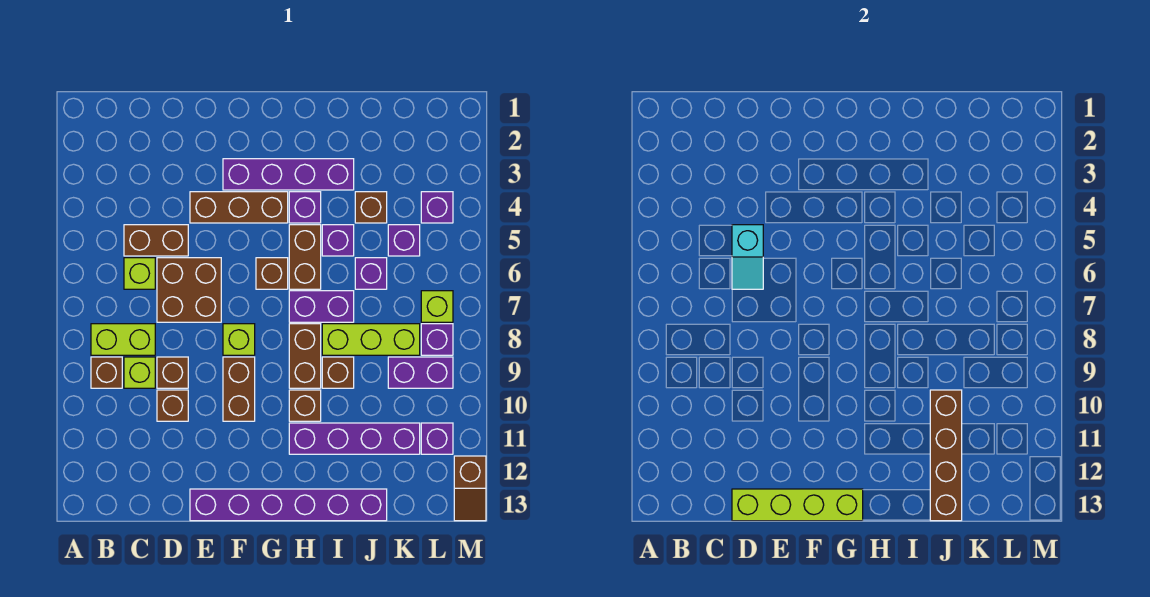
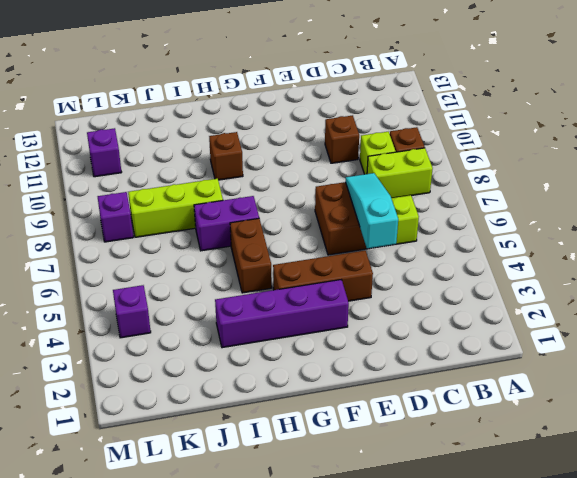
cyan 1x3 slope [346,173,398,249] -> cyan 1x2 slope [732,225,763,289]
none -> brown 1x2 brick [124,225,188,256]
none -> brown 1x1 brick [157,357,188,388]
none -> purple 1x6 brick [190,489,387,521]
none -> lime 1x1 brick [223,324,255,355]

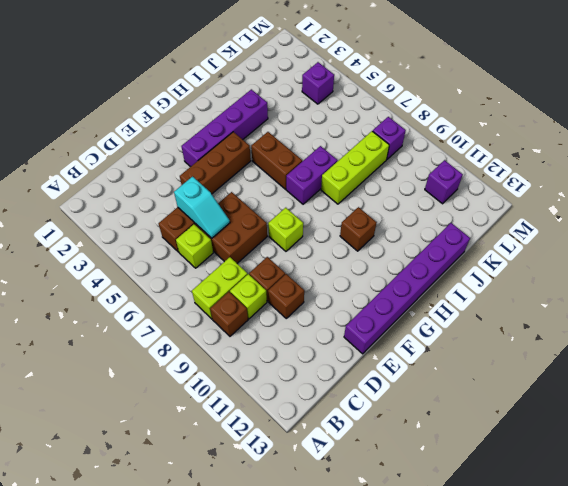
none -> brown 1x2 brick [223,357,255,421]
none -> brown 1x1 brick [256,258,288,289]
none -> purple 1x1 brick [289,192,321,223]
none -> brown 1x2 brick [289,324,321,388]

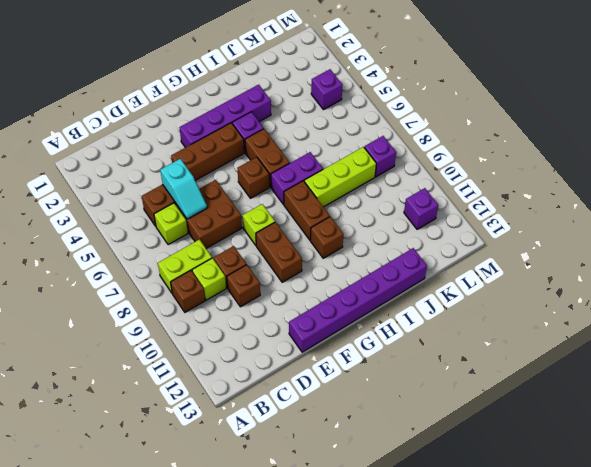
none -> purple 1x4 brick [289,423,420,454]
none -> purple 1x1 brick [322,225,354,256]
none -> brown 1x1 brick [322,357,354,388]
none -> brown 1x1 brick [355,192,387,223]

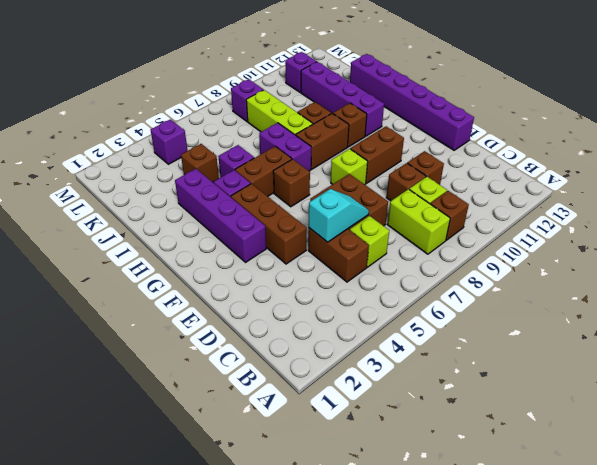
none -> purple 1x1 brick [355,258,387,289]
none -> purple 1x1 brick [388,225,420,256]
none -> purple 1x2 brick [388,357,453,388]
none -> lime 1x1 brick [421,291,453,322]

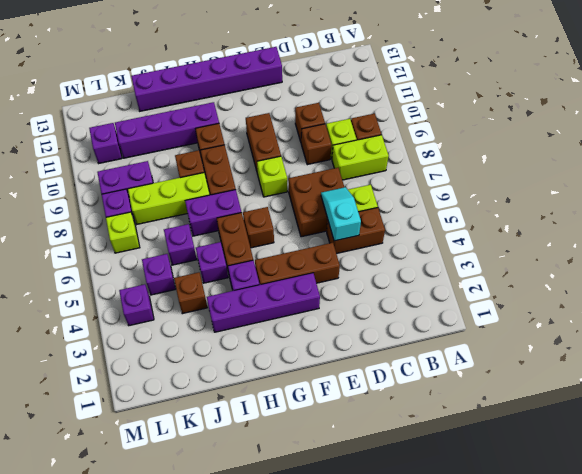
none -> brown 1x2 slope [454,456,486,521]
none -> lime 1x4 brick [732,489,863,521]
none -> brown 1x4 brick [930,390,962,521]

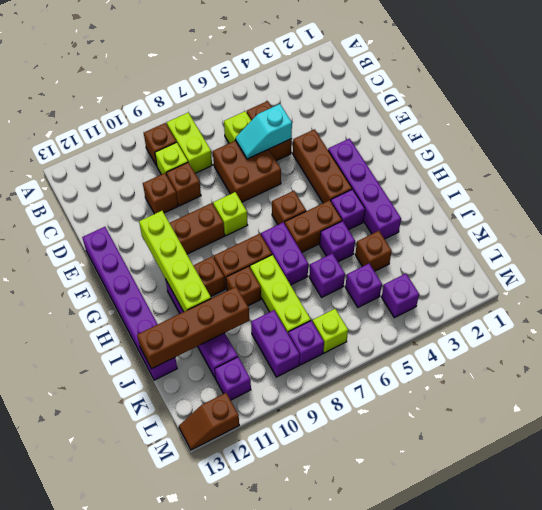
lime 1x4 brick [139,211,211,312] -> lime 1x4 brick moved to [732,489,863,521]

